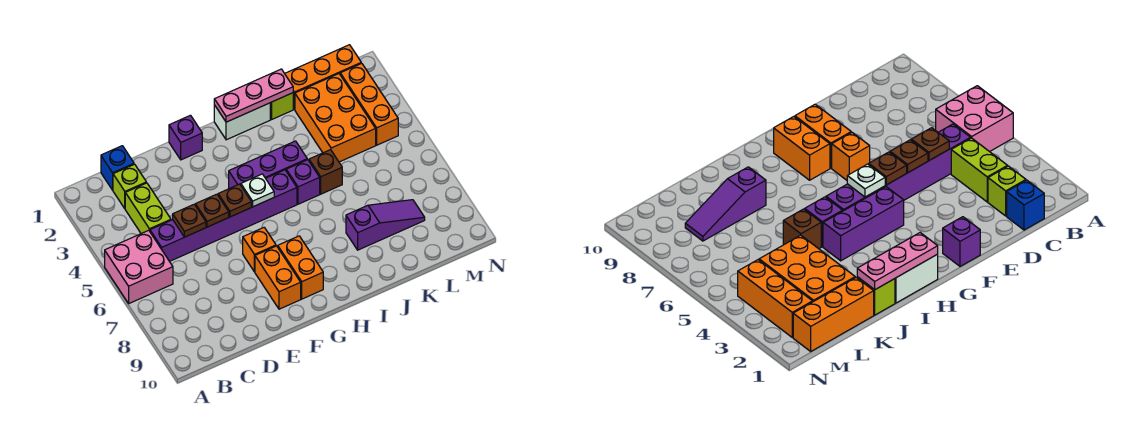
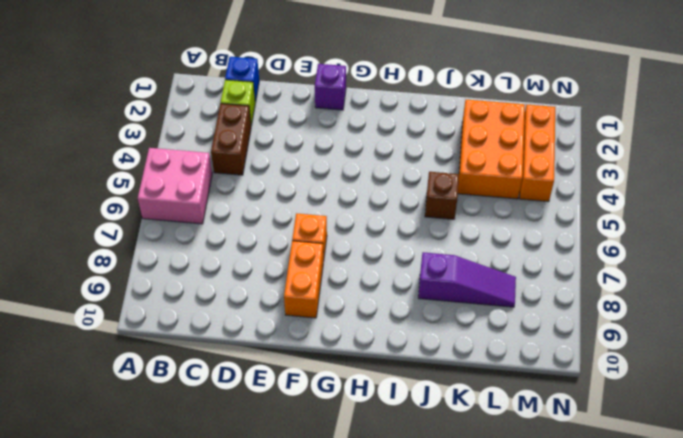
brown 1x2 brick [211,104,251,175] -> lime 1x2 brick [125,183,171,234]
none -> purple 1x6 brick [150,170,297,261]
none -> purple 1x3 brick [229,141,307,189]
none -> orange 1x2 brick [278,236,323,299]

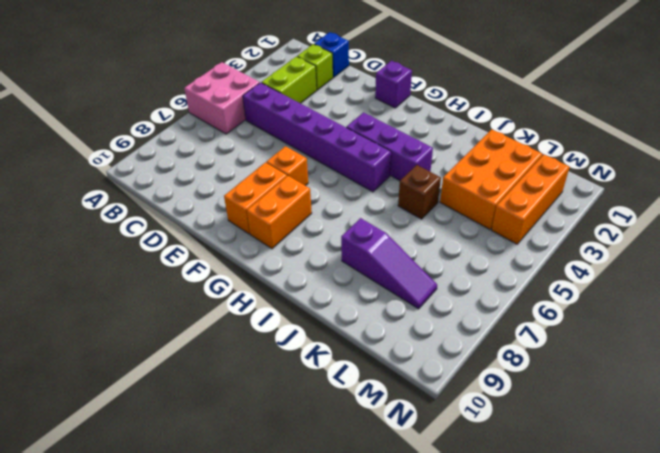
none -> white 1x2 brick [214,103,270,140]
none -> purple 1x1 brick [286,160,320,204]
none -> lime 1x1 brick [270,93,293,119]

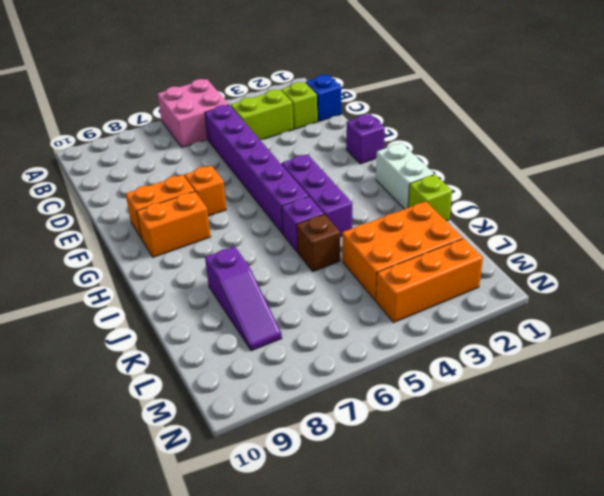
none -> orange 1x3 brick [285,45,361,109]
none -> brown 1x1 plate [173,205,206,237]
none -> brown 1x1 plate [195,194,229,227]

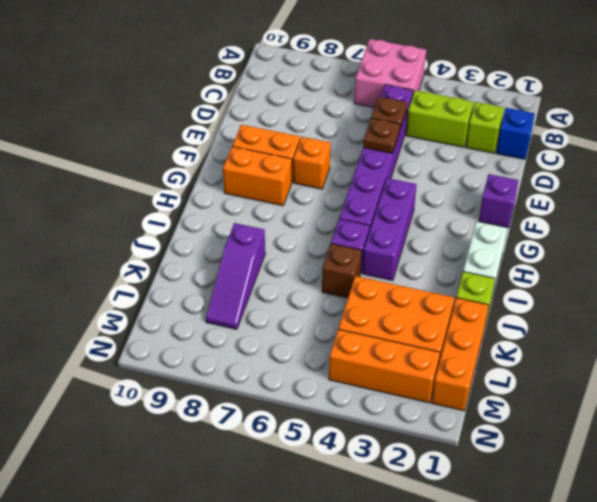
none -> brown 1x1 plate [218,184,251,217]
none -> white 1x1 plate [241,174,274,207]
none -> pink 1x3 plate [214,69,293,122]

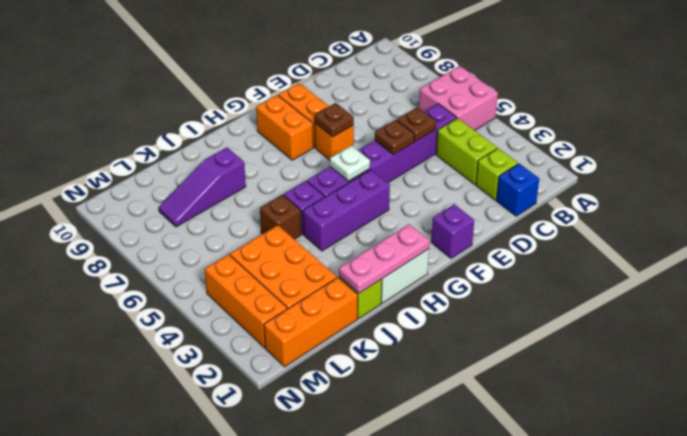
brown 1x1 plate [315,103,354,137] -> brown 1x1 plate moved to [218,184,251,217]

